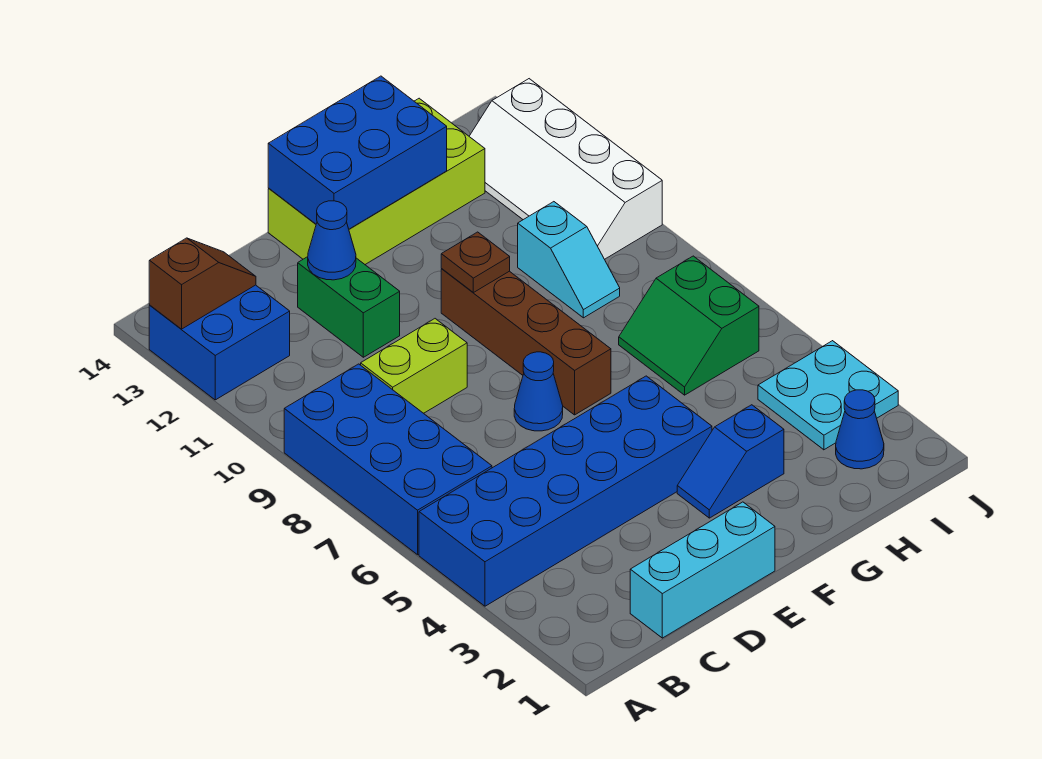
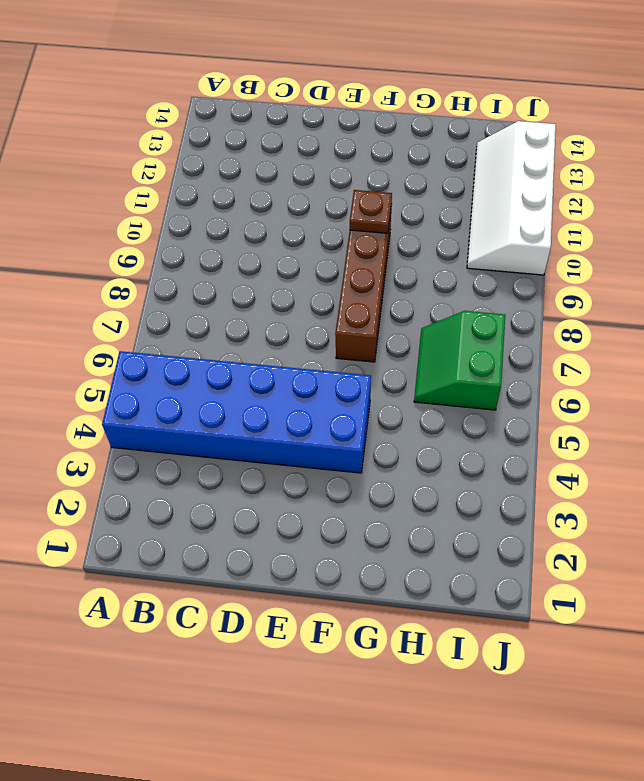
none -> blue 2x4 brick [284,364,492,555]
none -> blue 2x2 brick [149,285,290,400]
none -> cyan 1x3 brick [630,502,775,638]

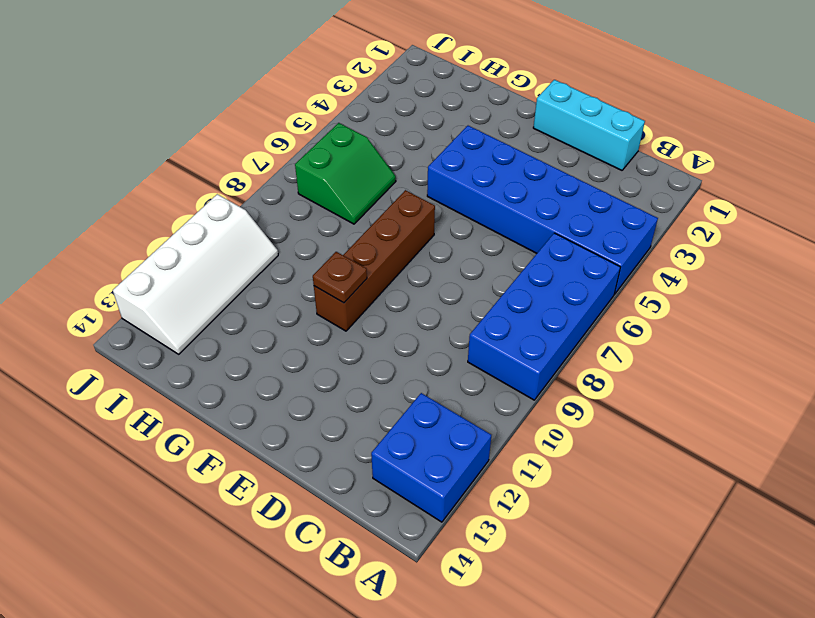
none -> lime 1x2 brick [361,319,467,413]
none -> green 1x2 brick [298,257,400,357]
none -> blue 1x1 cone [514,352,563,431]

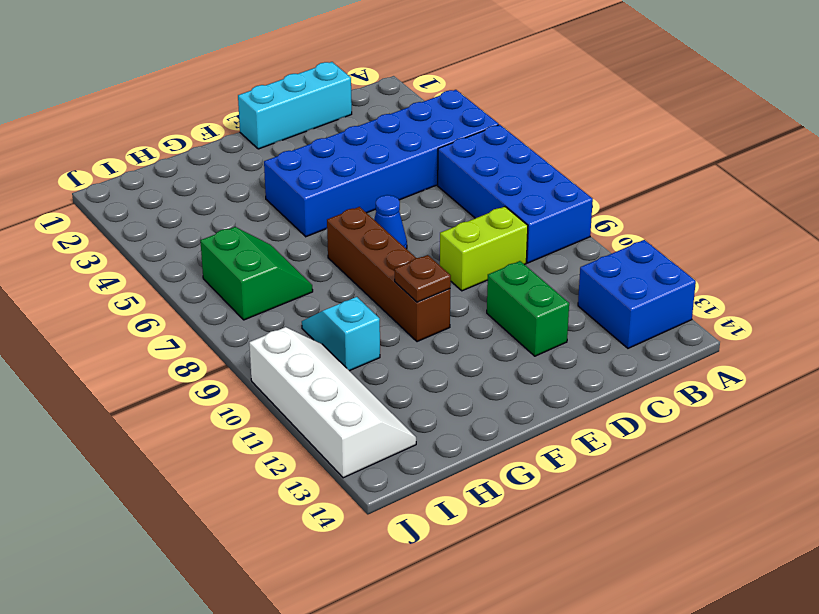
none -> lime 2x4 brick [268,98,485,264]
none -> blue 1x2 slope [677,405,784,518]
none -> blue 1x1 cone [836,390,884,469]

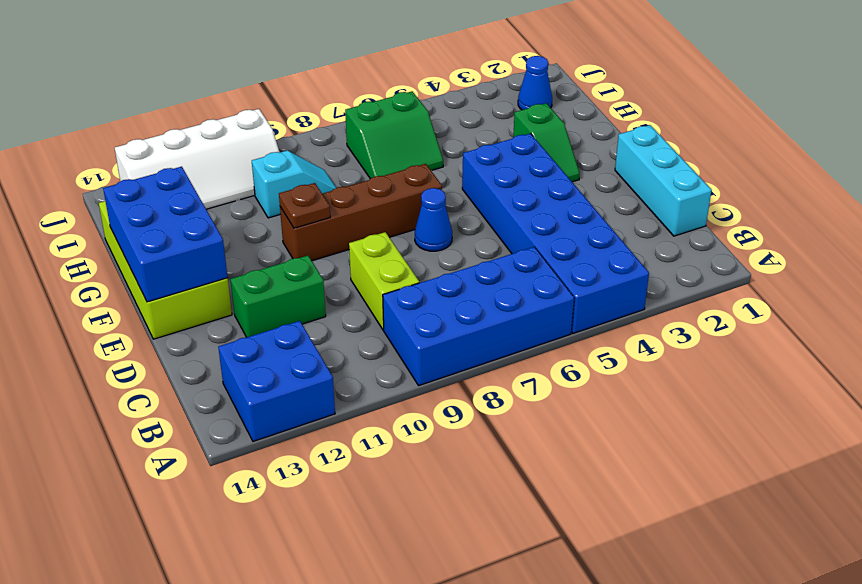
green 1x2 slope [513,103,580,182] -> blue 1x2 slope [677,405,784,518]
none -> cyan 2x2 plate [758,341,898,450]
none -> brown 1x2 slope [149,238,256,329]
none -> blue 1x1 cone [308,201,356,280]

